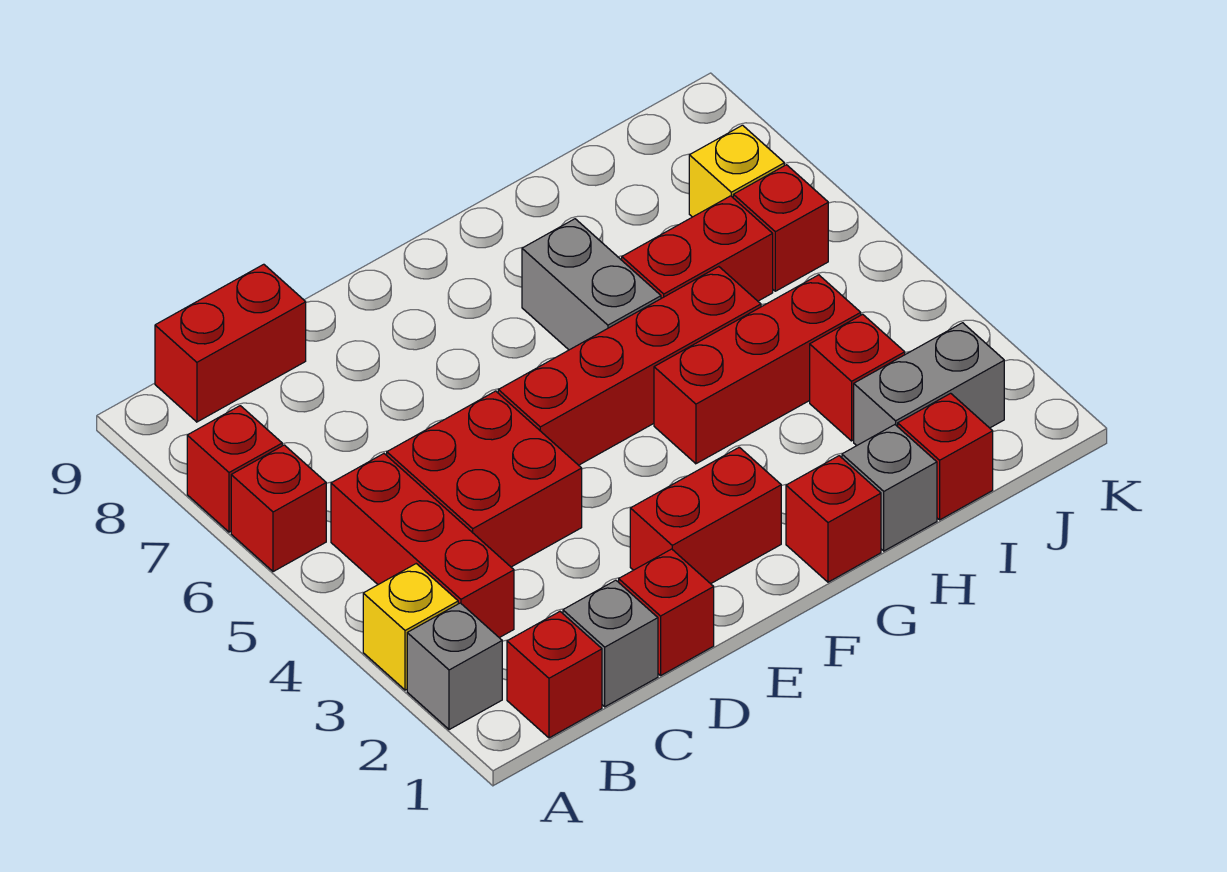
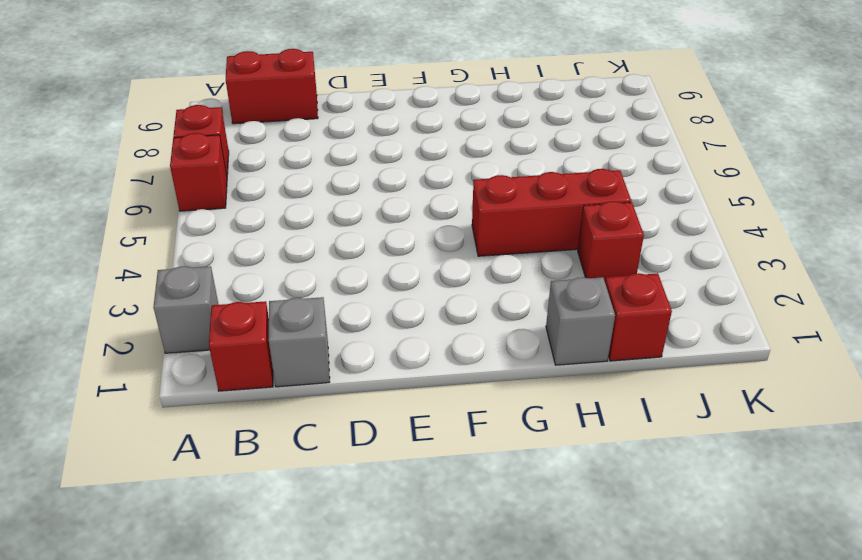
none -> yellow 1x1 brick [363,564,458,690]
none -> red 1x3 brick [331,454,514,638]
none -> red 2x2 brick [387,391,582,567]

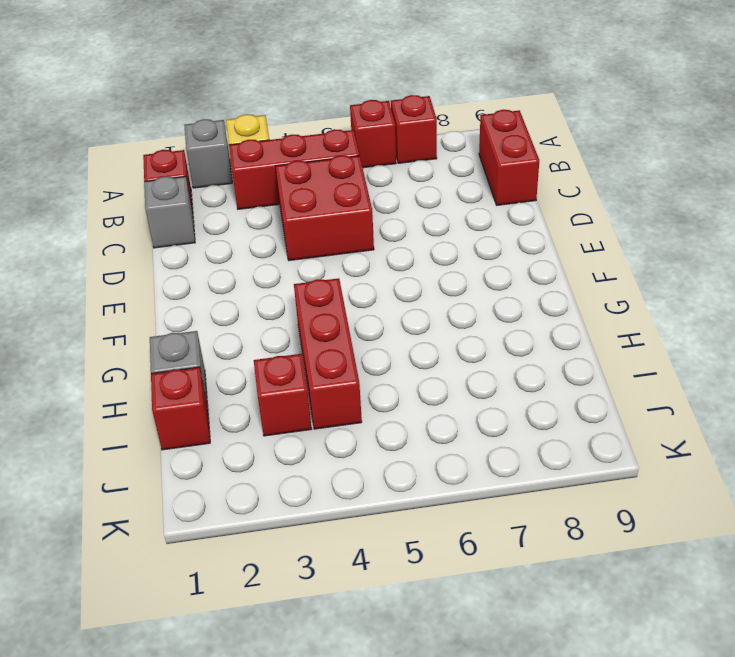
none -> red 1x1 brick [619,549,714,676]
none -> red 1x2 brick [630,447,781,584]
none -> red 1x4 brick [498,267,761,465]

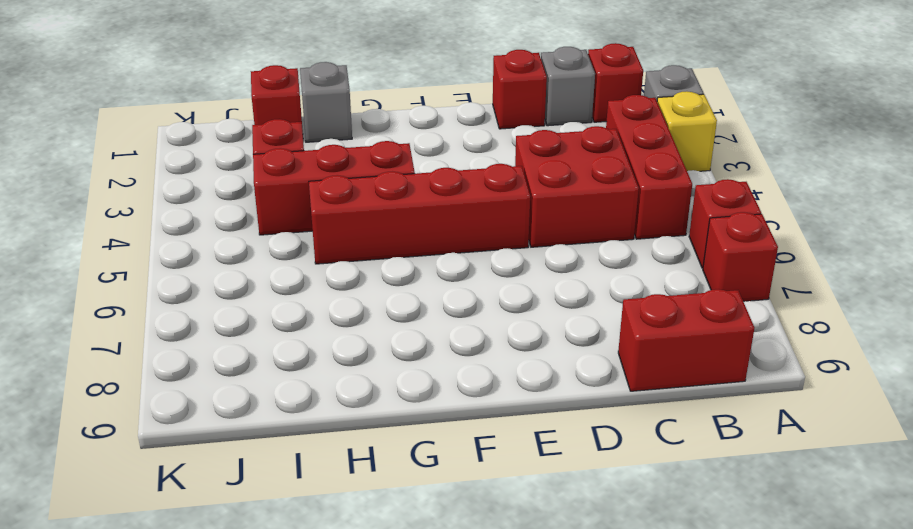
none -> red 1x2 brick [630,447,781,584]
none -> red 1x1 brick [786,456,881,582]
none -> grey 1x2 brick [522,219,661,350]

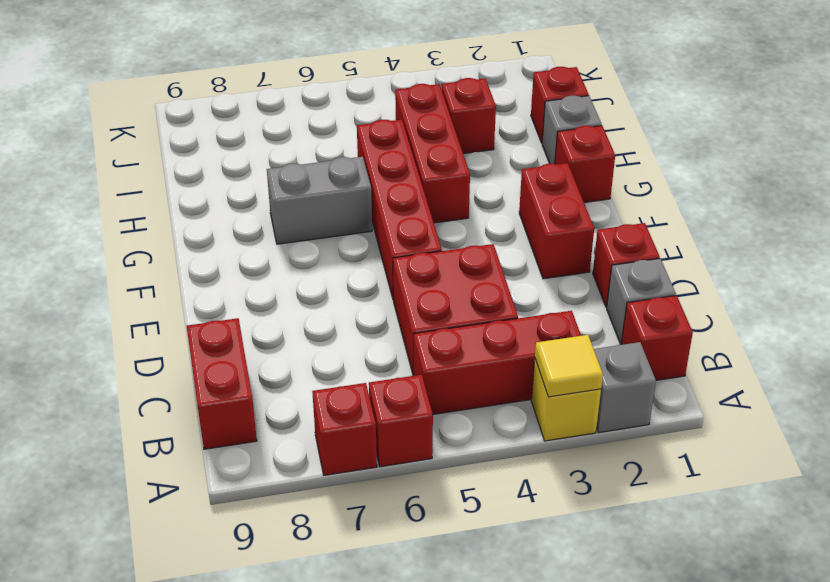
yellow 1x1 tile [535,335,603,397] -> none
none -> red 1x2 brick [622,196,773,301]
none -> grey 1x2 brick [854,323,1004,446]
none -> red 1x1 brick [733,165,828,291]

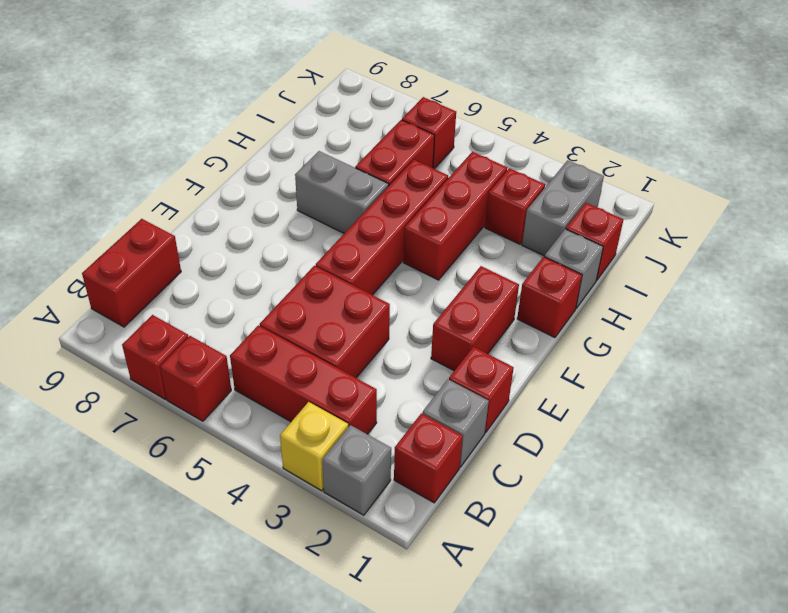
none -> yellow 1x1 brick [689,125,784,217]

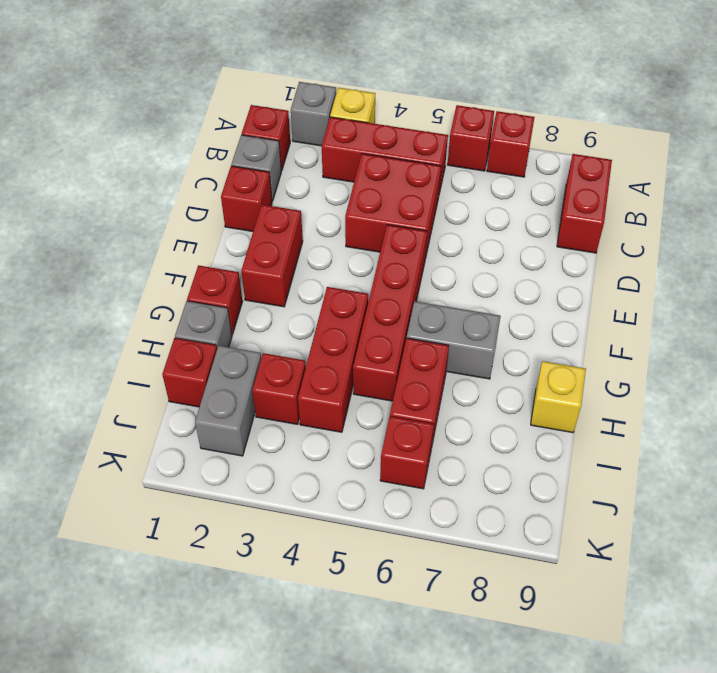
yellow 1x1 brick [531,361,586,433] -> yellow 1x1 brick moved to [689,125,784,217]

